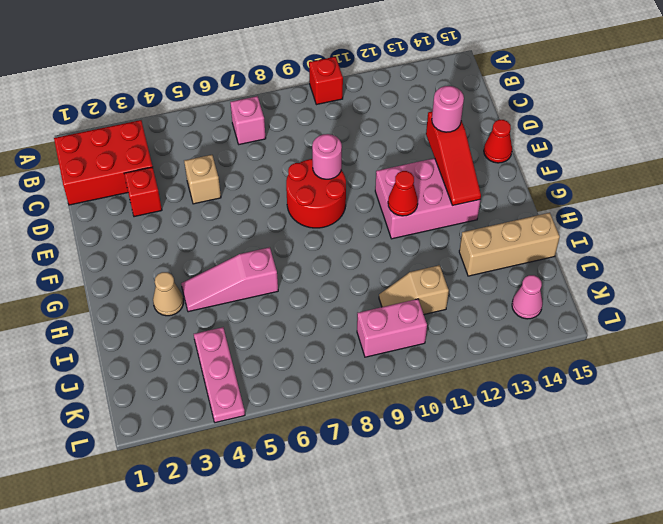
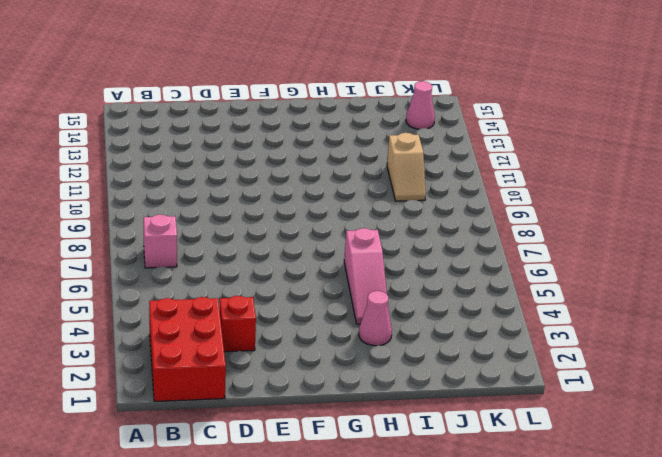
pink 1x1 cone [359,291,392,346] -> tan 1x1 cone [153,272,183,316]
none -> red 1x1 brick [309,57,343,105]
none -> tan 1x1 brick [184,155,221,204]
none -> red 2x2 round brick [286,159,346,228]

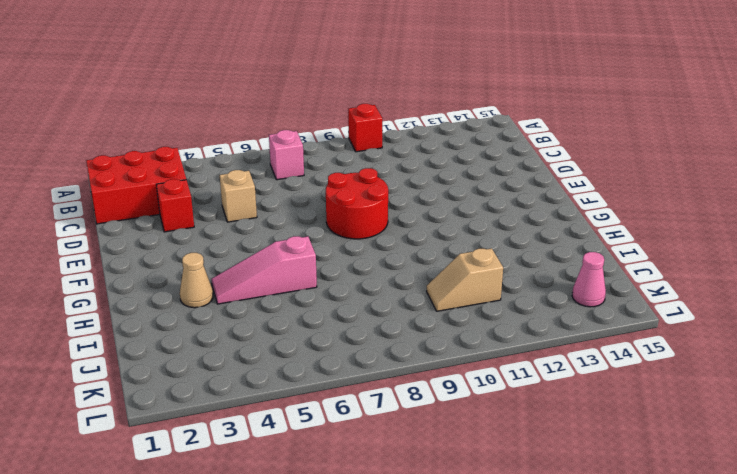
none -> red 1x1 cone [484,120,512,163]
none -> pink 2x3 brick [375,158,480,239]
none -> tan 1x3 brick [459,213,560,276]

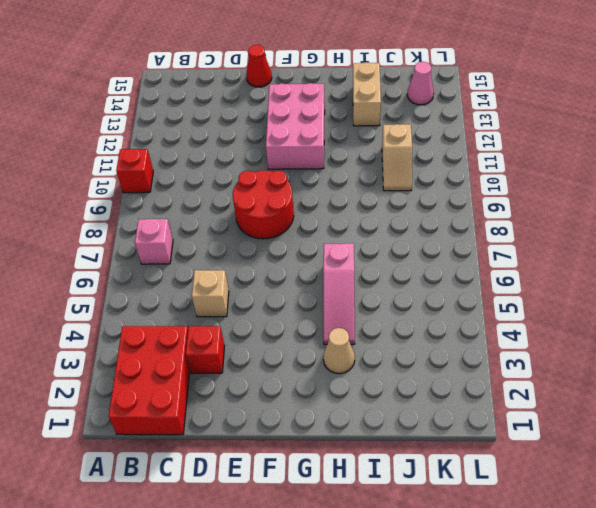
tan 1x2 brick [353,62,381,126] -> tan 1x3 brick [459,213,560,276]
none -> pink 1x3 plate [194,327,245,423]
none -> pink 1x2 brick [357,299,427,357]
none -> pink 1x1 round brick [312,134,342,179]

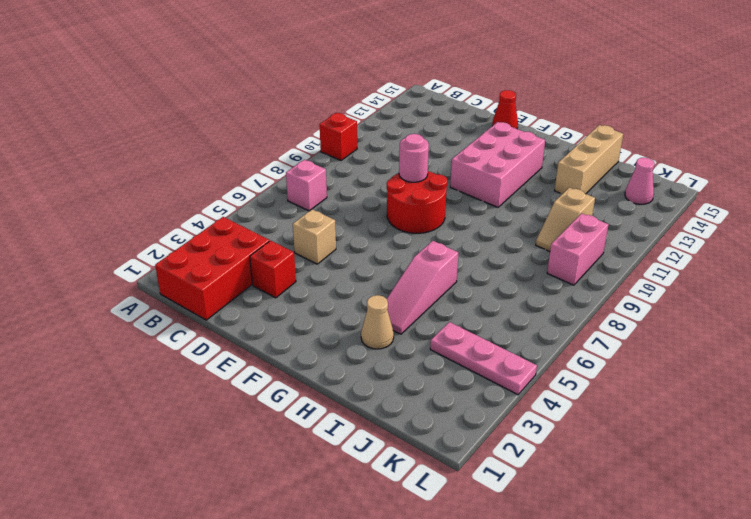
none -> red 1x3 slope [426,112,481,206]
none -> red 1x1 cone [388,171,418,216]
none -> pink 1x1 round brick [432,86,464,132]

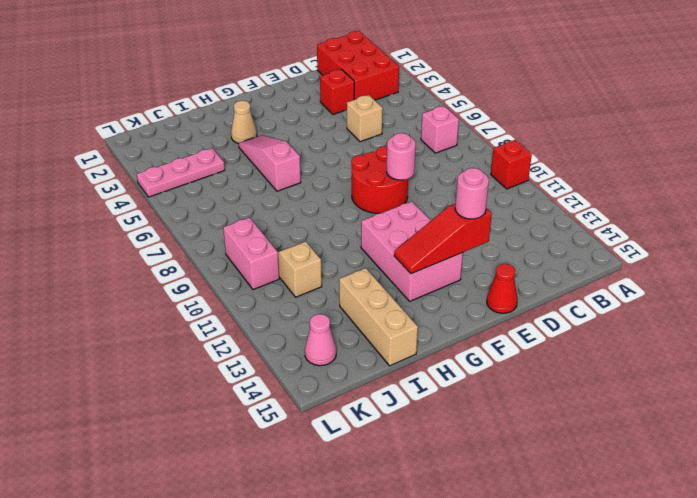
none -> red 1x1 cone [388,171,418,216]

